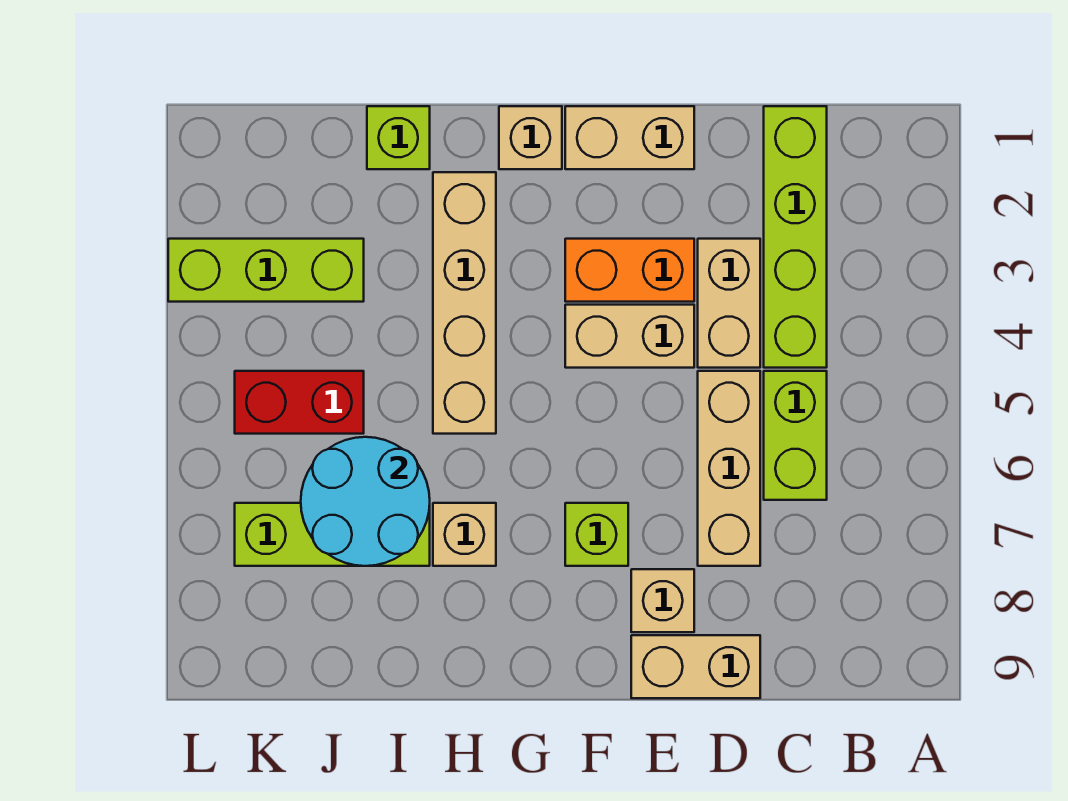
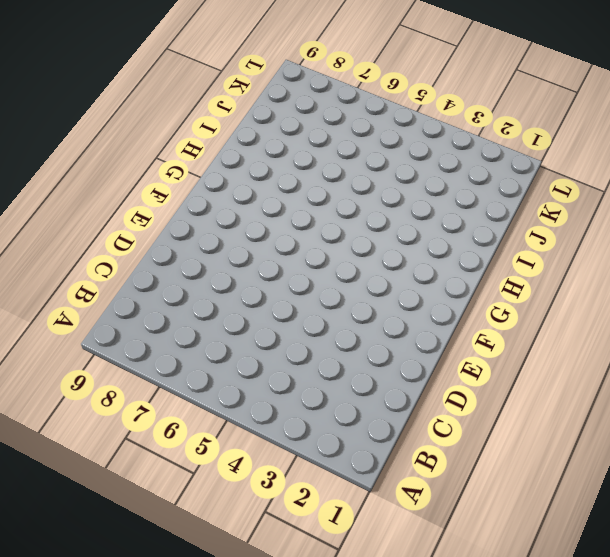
none -> lime 1x4 brick [764,106,827,368]
none -> lime 1x2 brick [764,371,827,500]
none -> tan 1x2 brick [698,239,760,368]

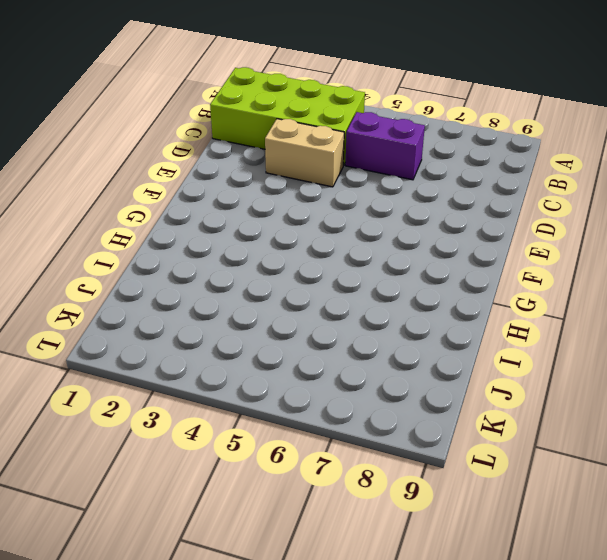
lime 2x4 brick [210,67,365,165] -> lime 1x4 brick [764,106,827,368]
purple 1x2 brick [345,112,425,180] -> lime 1x2 brick [764,371,827,500]
none -> tan 1x3 brick [698,371,760,566]
none -> tan 1x2 brick [631,635,760,698]
none -> tan 1x2 brick [565,106,694,169]

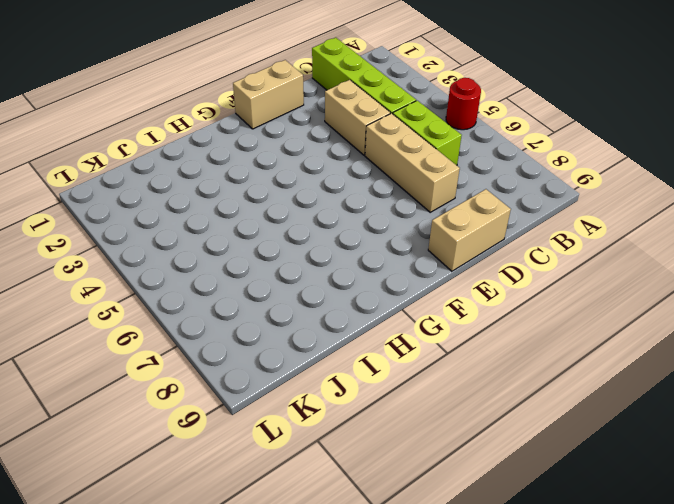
red 1x1 round brick [446,78,481,130] -> none
none -> orange 1x2 brick [565,239,694,302]
none -> tan 1x2 brick [565,305,694,368]
none -> tan 1x1 brick [631,569,694,632]

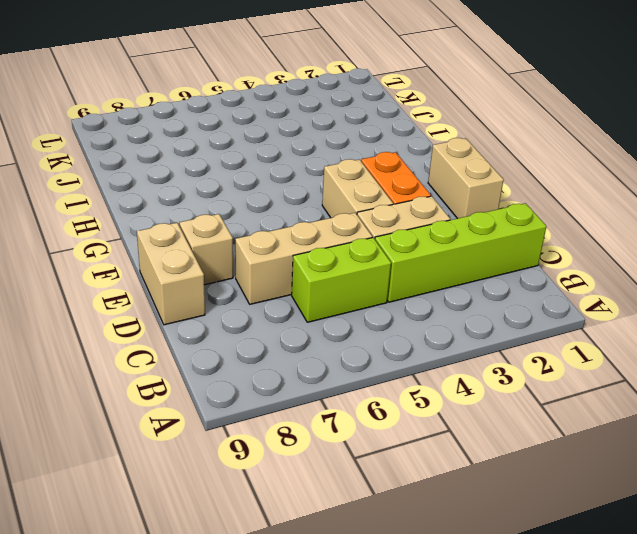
none -> lime 1x1 brick [565,503,628,566]
none -> tan 1x1 brick [499,106,562,169]
none -> tan 1x4 brick [433,172,496,434]

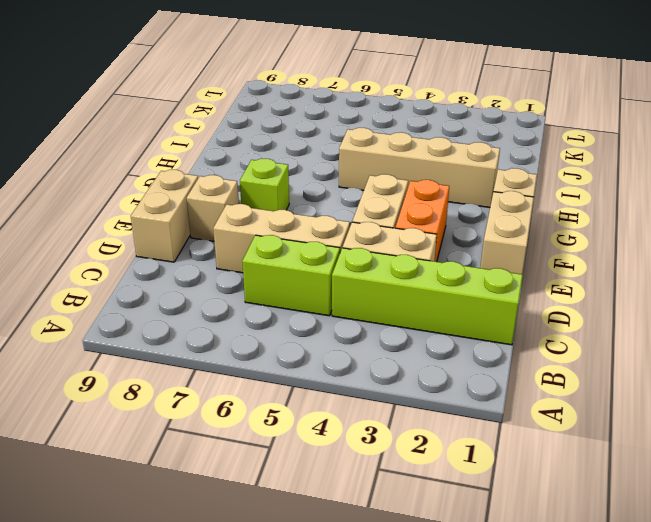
none -> tan 1x1 brick [433,503,496,566]
none -> lime 1x1 brick [367,106,430,169]
none -> lime 1x3 brick [235,503,430,566]

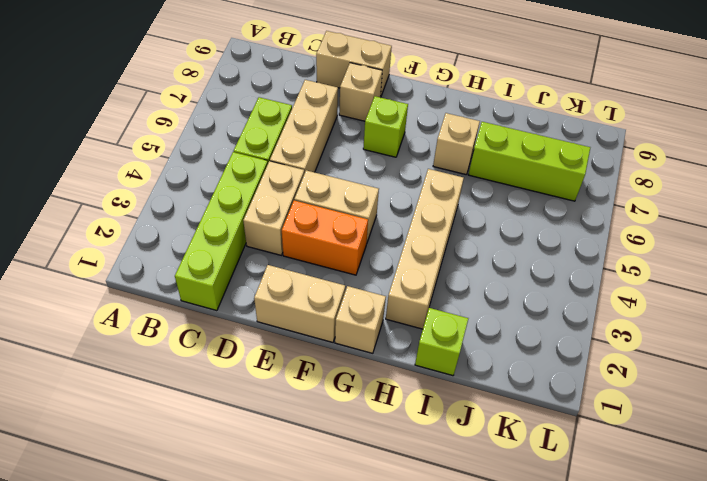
none -> lime 1x3 brick [168,239,364,302]
none -> red 1x2 brick [235,371,364,434]
none -> cyan 2x2 round brick [301,437,430,566]

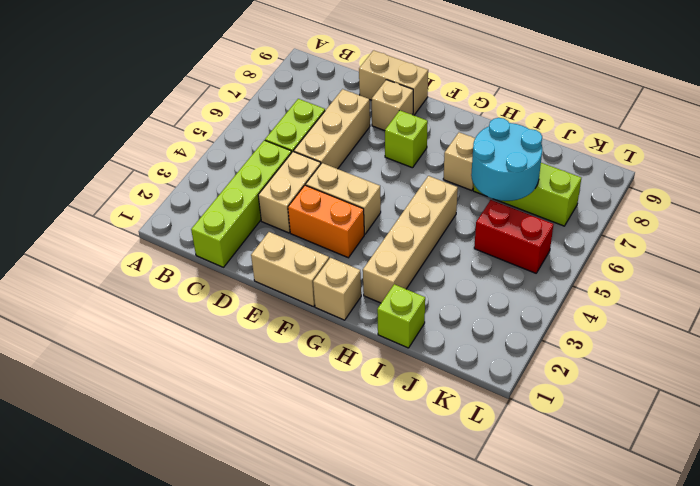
none -> lime 1x3 brick [168,239,364,302]

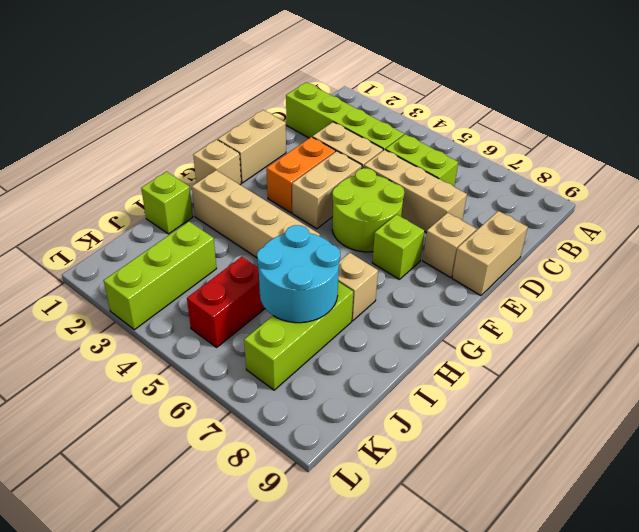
lime 2x2 round brick [332,168,404,252] -> none

